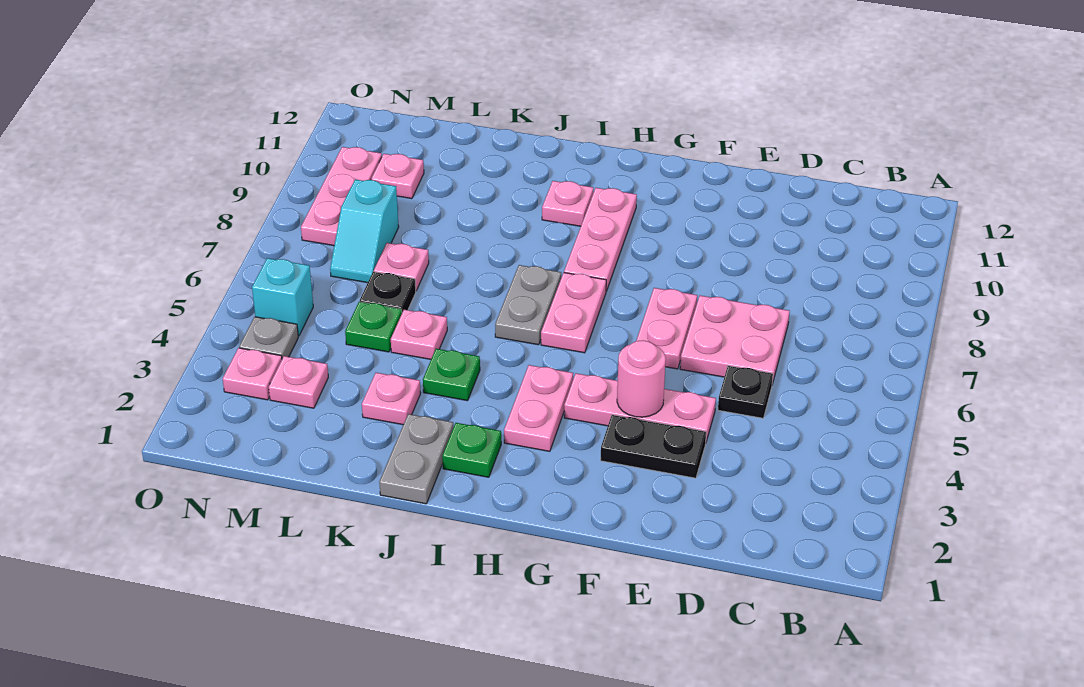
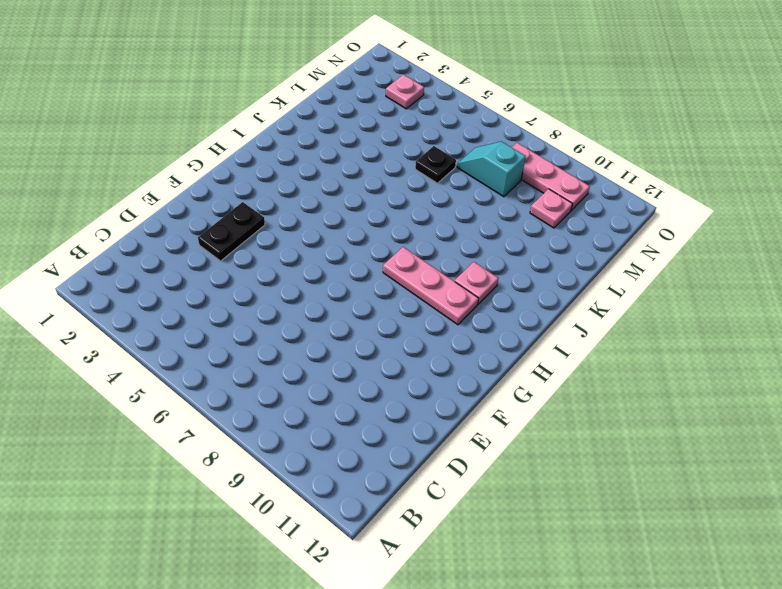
none -> black 1x1 plate [718,366,773,418]
none -> pink 2x2 plate [680,296,790,384]
none -> pink 1x3 plate [564,373,716,441]

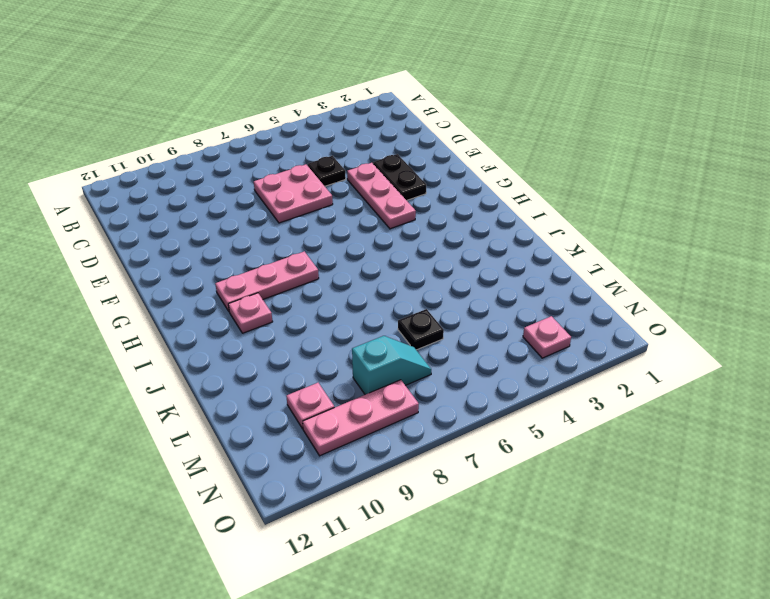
none -> pink 1x2 plate [636,288,697,369]
none -> pink 1x2 plate [504,365,573,451]
none -> pink 1x2 plate [541,273,606,353]

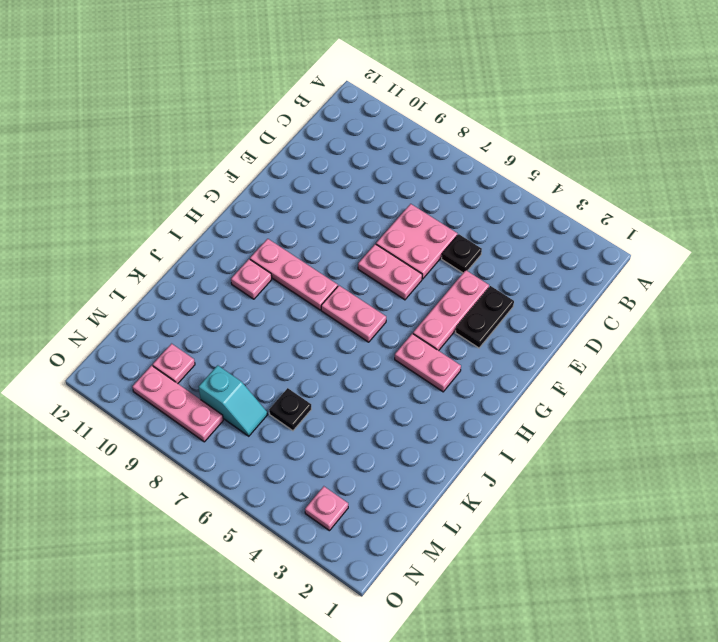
none -> green 1x1 plate [442,423,501,477]
none -> grey 1x2 plate [495,265,561,345]
none -> grey 1x2 plate [379,414,453,504]

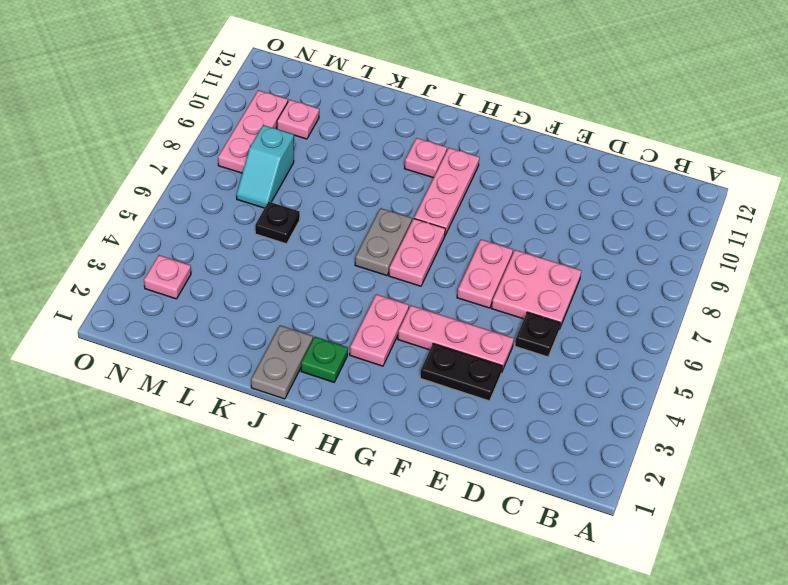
none -> green 1x1 plate [423,349,480,401]
none -> pink 1x1 plate [362,373,421,425]
none -> pink 1x1 plate [391,310,447,359]

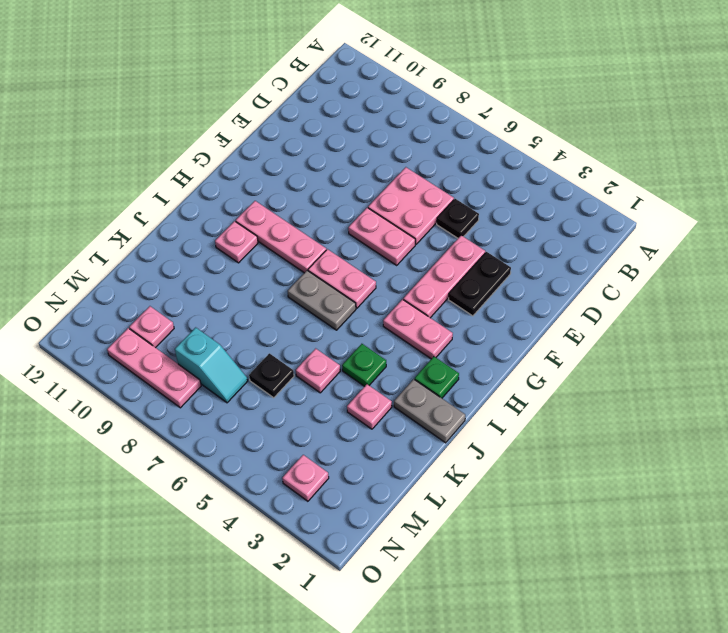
none -> green 1x1 plate [345,302,402,352]
none -> pink 1x1 plate [374,243,429,291]
none -> pink 1x1 plate [269,356,328,408]

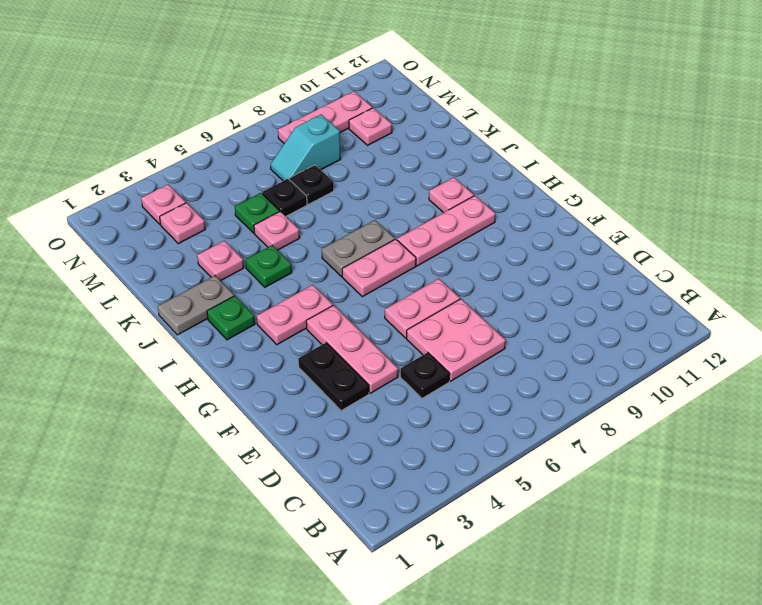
black 1x1 plate [289,165,334,204] -> pink 1x1 plate [374,243,429,291]
none -> grey 1x1 plate [239,317,298,358]
none -> cyan 1x1 brick [252,258,313,336]
none -> pink 1x1 round brick [617,340,666,417]

